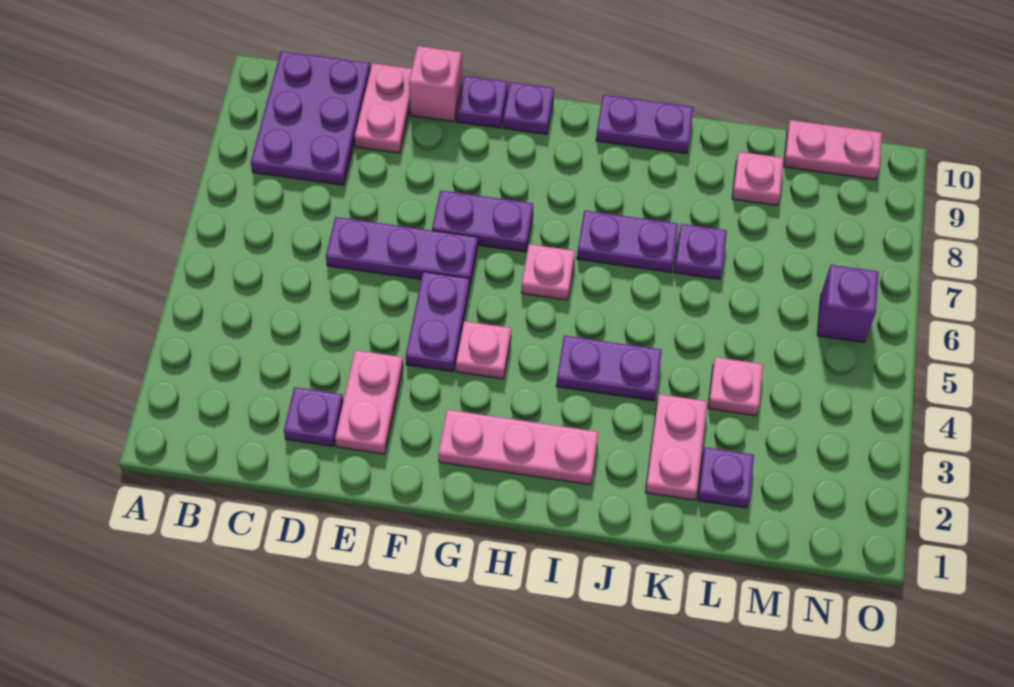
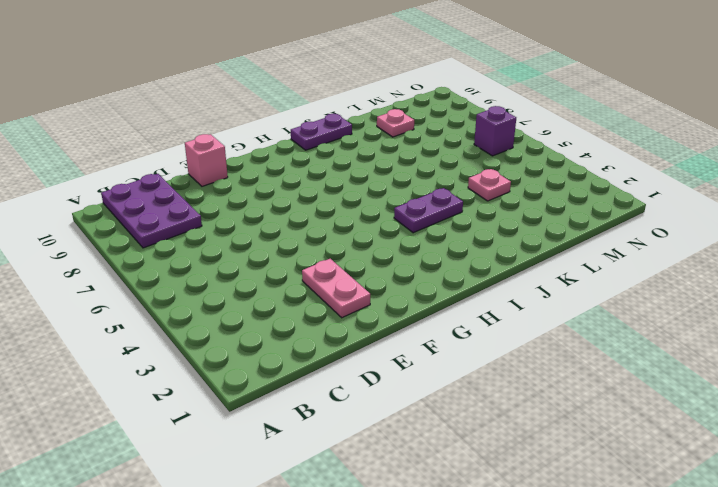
none -> purple 1x1 plate [284,387,343,447]
none -> purple 1x3 plate [326,217,478,284]
none -> pink 1x2 plate [355,63,412,153]

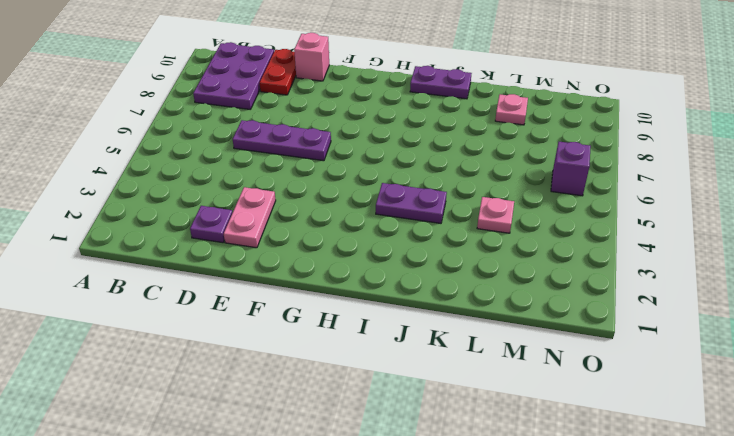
red 1x2 plate [260,49,296,95] -> pink 1x2 plate [355,63,412,153]
none -> purple 1x2 plate [406,272,470,372]
none -> purple 1x2 plate [432,190,533,252]
none -> purple 1x1 plate [457,76,508,128]

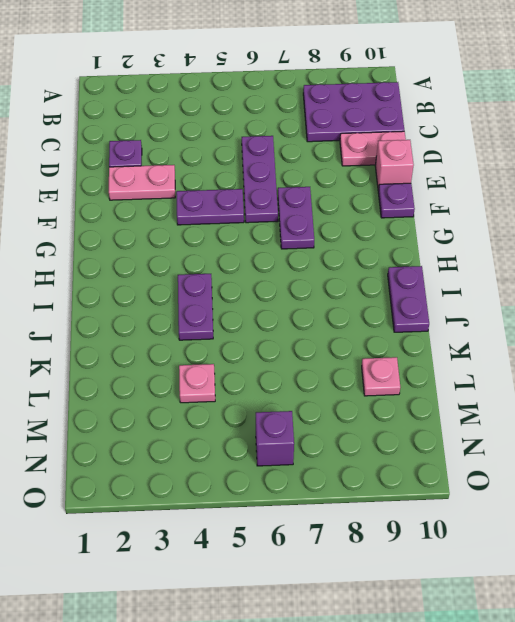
none -> pink 1x3 plate [438,410,598,485]
none -> pink 1x1 plate [456,321,511,379]
none -> purple 1x1 plate [503,82,554,134]

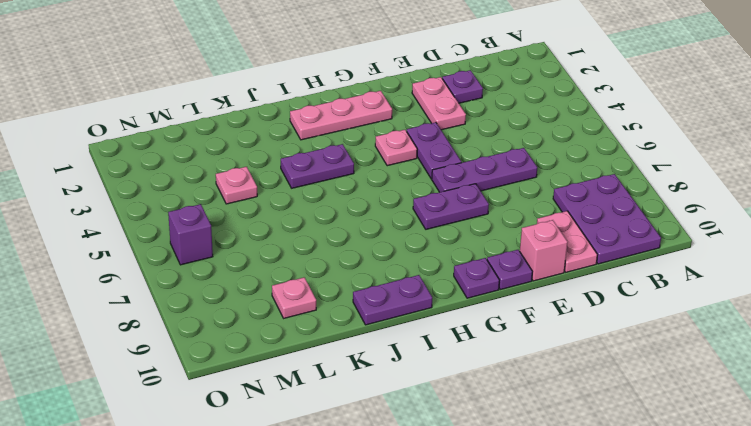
none -> pink 1x1 plate [521,244,575,300]
none -> purple 1x2 plate [577,210,678,272]
none -> pink 1x2 plate [645,394,707,500]

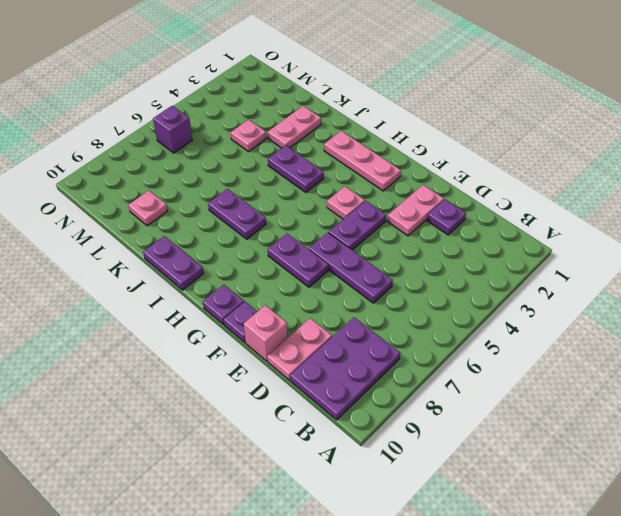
none -> pink 1x1 plate [521,244,575,300]
none -> purple 1x1 plate [674,224,727,279]
none -> purple 1x1 plate [697,447,754,508]

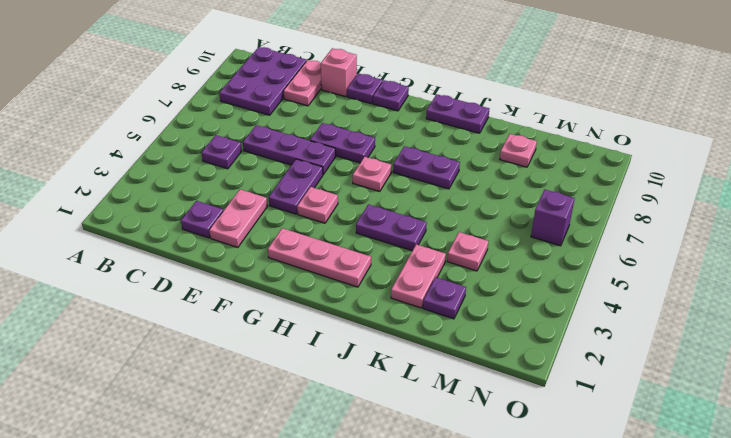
purple 1x1 plate [201,135,242,169] -> purple 1x1 plate moved to [674,224,727,279]
none -> pink 1x2 plate [784,120,882,180]

